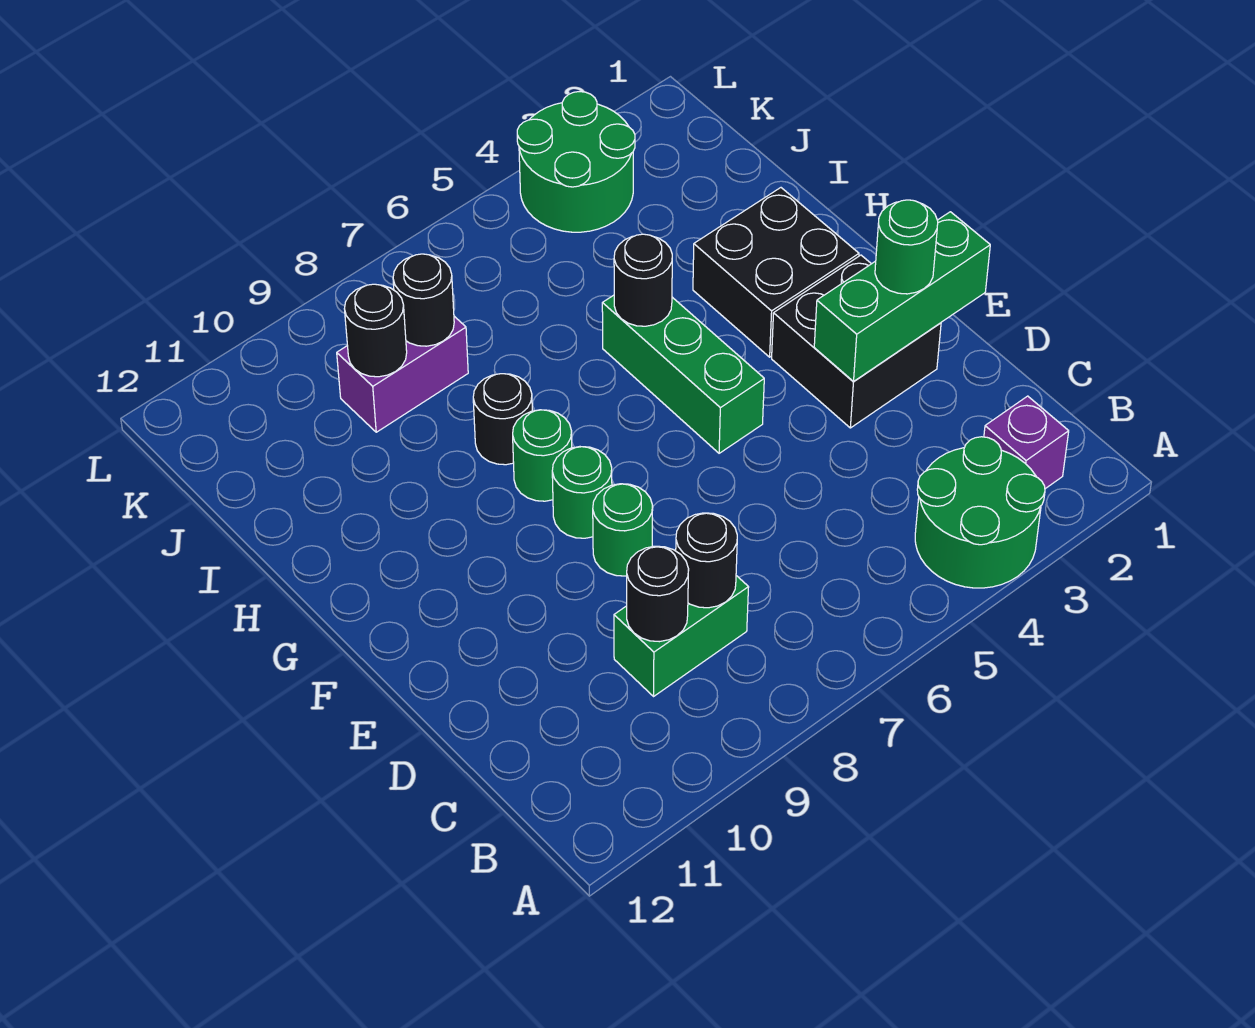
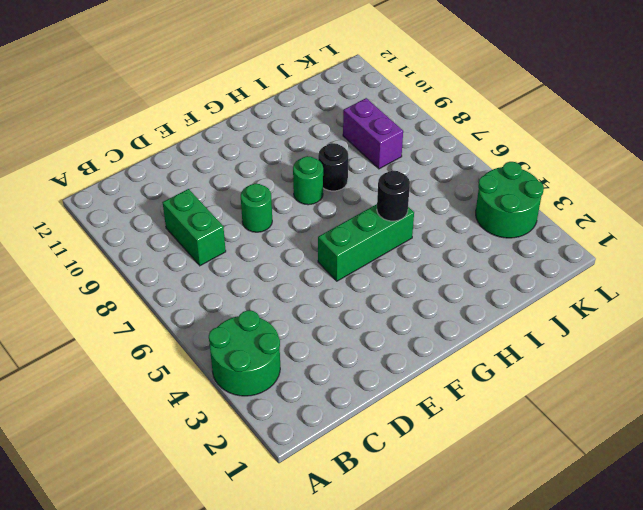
none -> purple 1x1 brick [984,396,1069,489]
none -> black 2x2 brick [772,255,941,428]
none -> green 1x1 round brick [552,447,612,538]

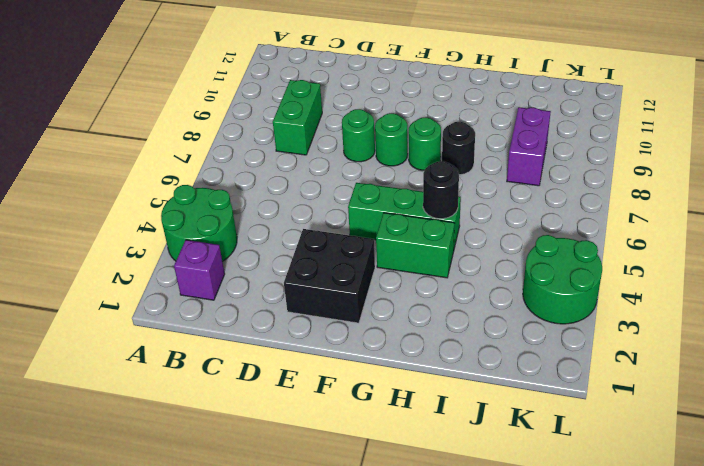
green 1x2 brick [376,213,454,278] -> none
none -> black 2x2 brick [693,188,859,357]
none -> black 1x1 round brick [676,513,737,608]
none -> black 1x1 round brick [627,546,689,642]

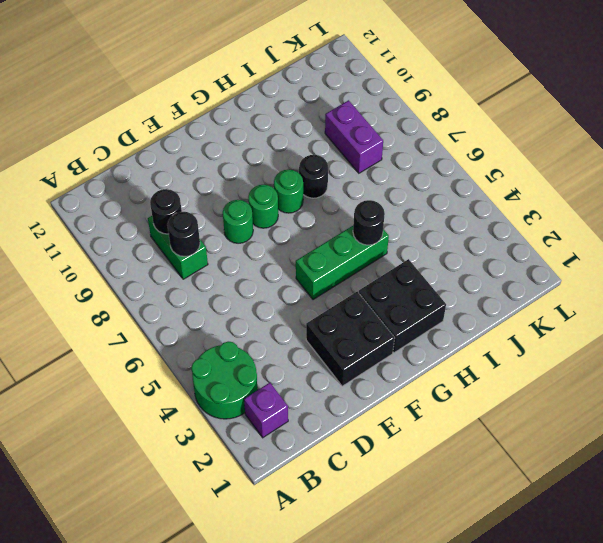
none -> green 2x2 round brick [517,92,635,232]
none -> green 1x3 brick [814,212,990,381]
none -> black 1x1 round brick [393,254,454,346]

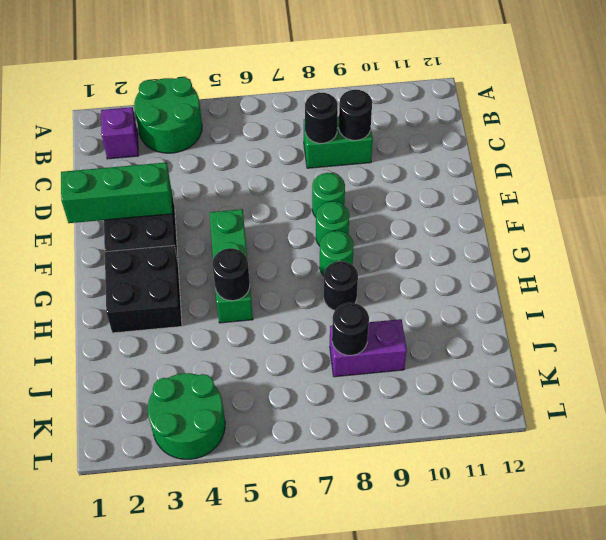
none -> black 1x1 round brick [344,284,407,377]
none -> green 1x1 round brick [875,200,938,294]

